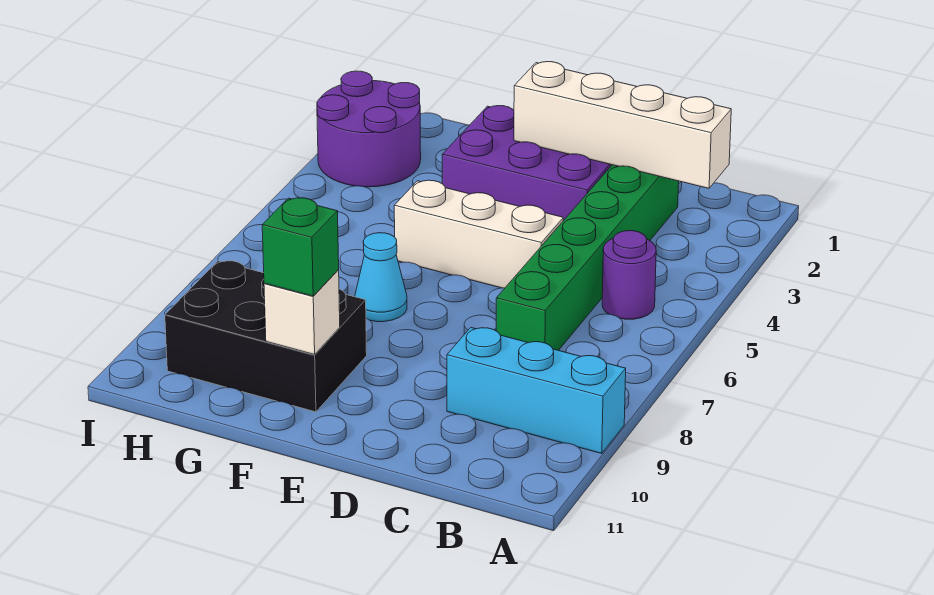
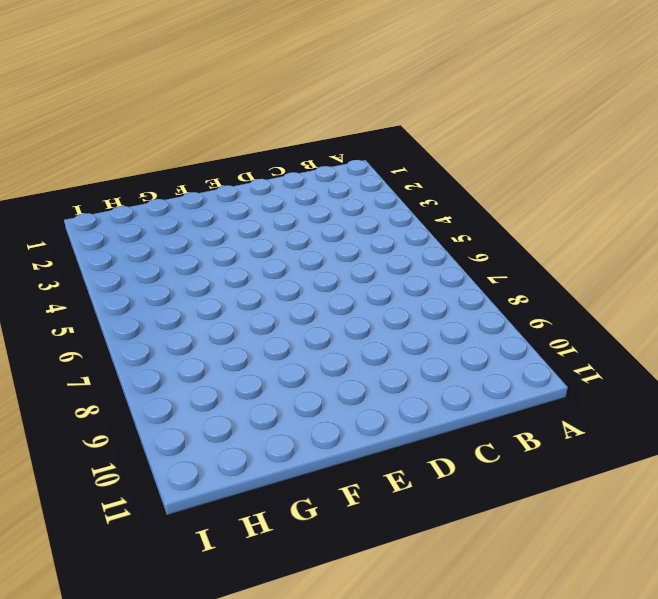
none -> cyan 1x3 brick [447,328,626,454]
none -> purple 1x1 round brick [602,231,656,319]

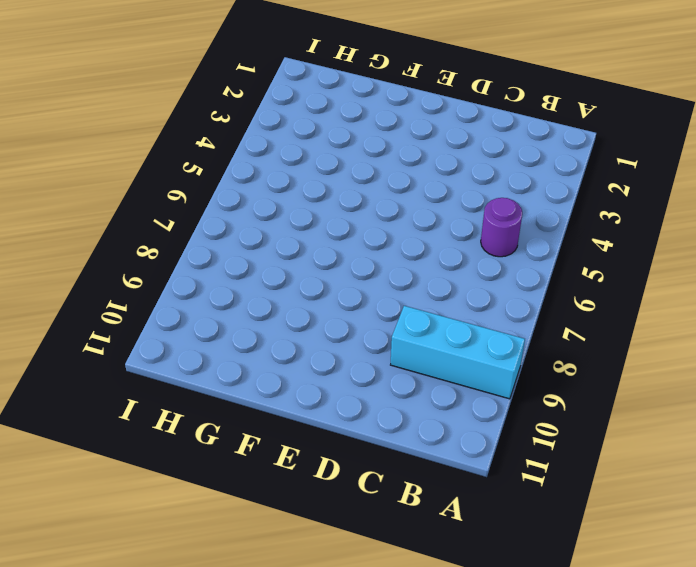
none -> green 1x6 brick [496,165,679,350]
none -> purple 2x3 brick [442,106,612,221]

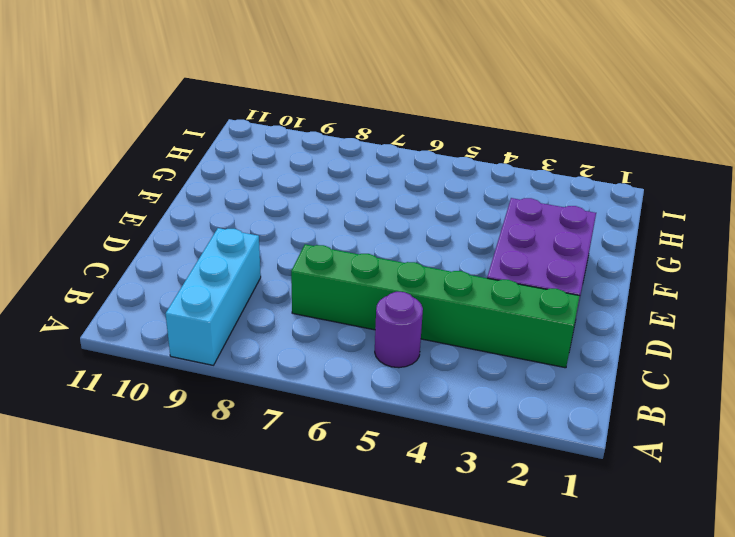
none -> white 1x3 brick [394,180,563,288]
none -> cyan 1x1 cone [355,233,407,322]

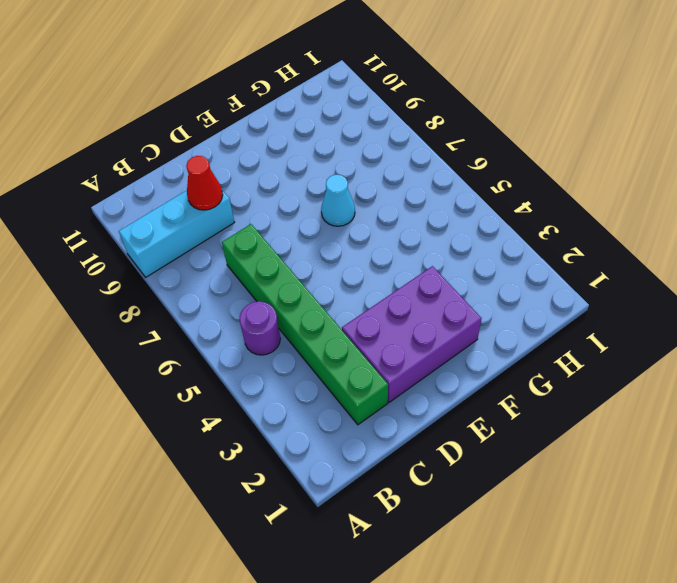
red 1x1 cone [186,156,223,210] -> none
none -> white 1x3 brick [394,180,563,288]
none -> black 2x3 brick [165,261,367,412]

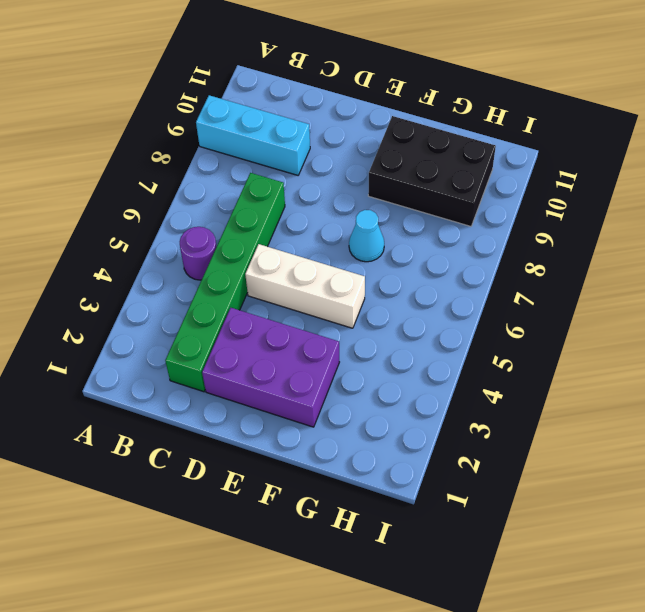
none -> purple 2x2 round brick [317,71,421,187]
none -> white 1x4 brick [514,62,731,188]

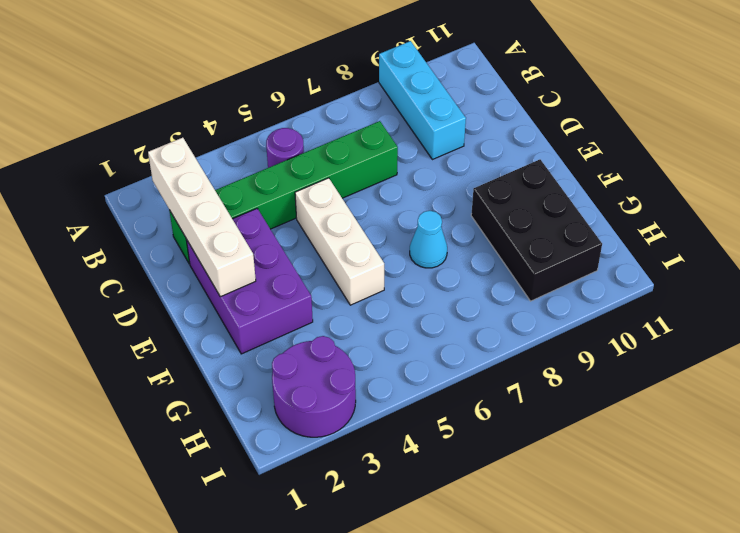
none -> white 1x1 brick [264,270,340,355]
none -> green 1x1 brick [262,198,339,296]

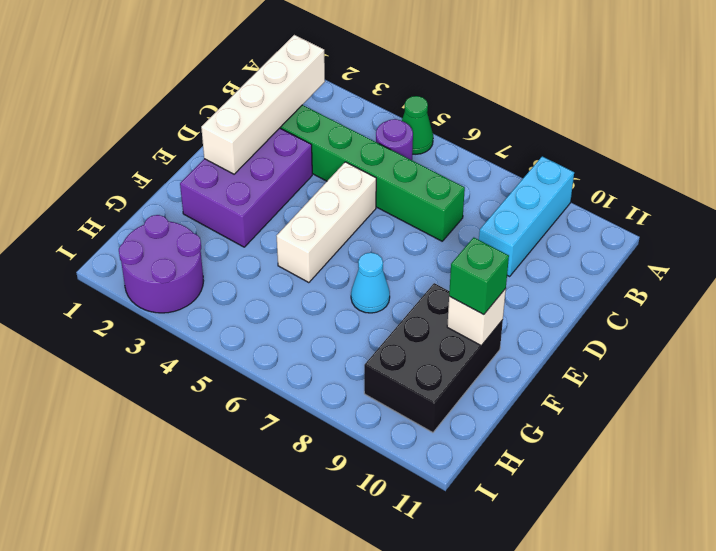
green 1x1 cone [402,96,433,154] -> none

